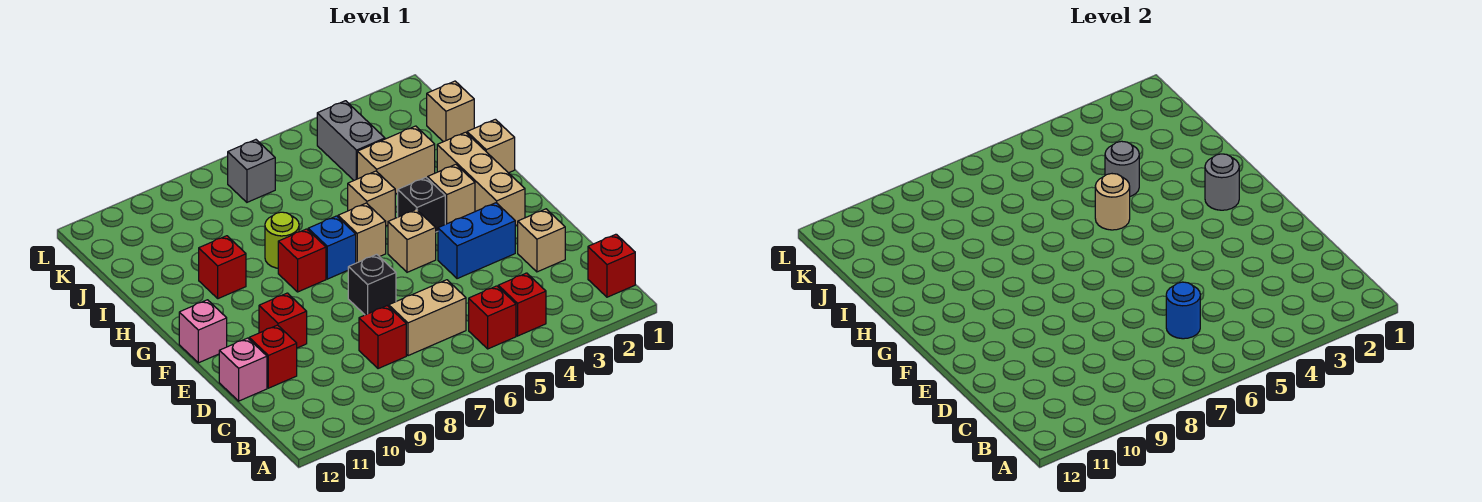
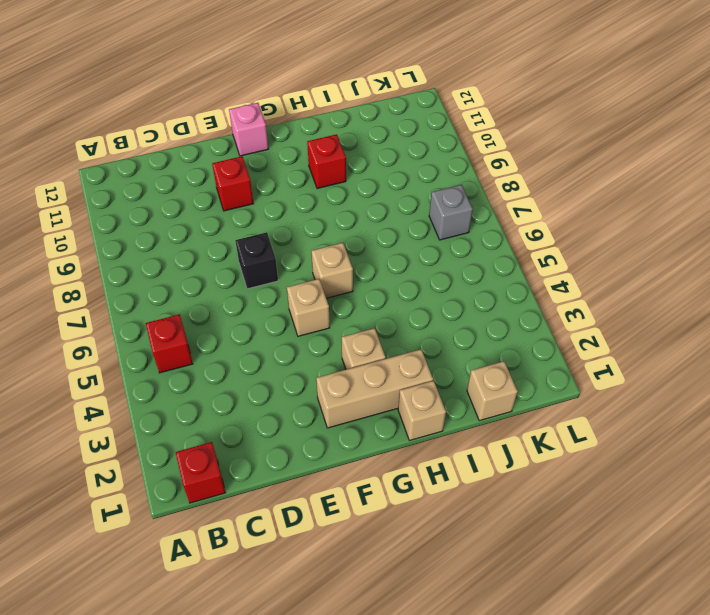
none -> red 1x1 brick [498,273,546,336]
none -> tan 1x2 brick [389,280,466,356]
none -> red 1x1 brick [359,306,406,369]
none -> tan 1x1 brick [518,209,565,272]

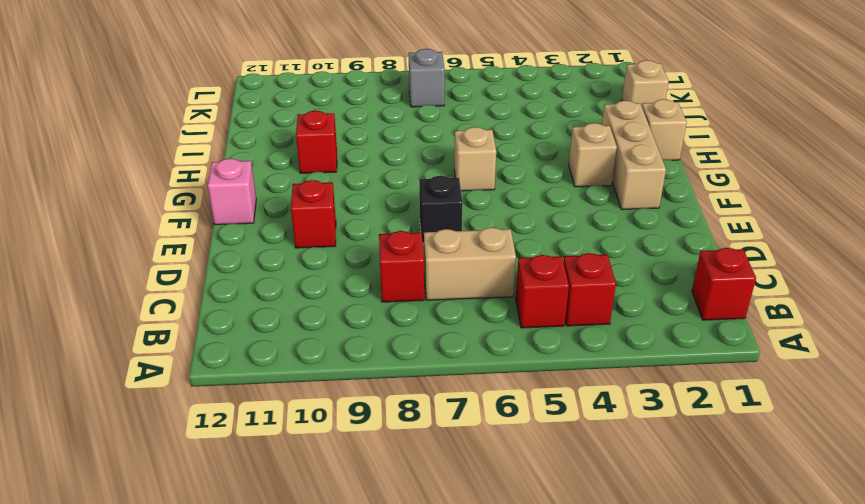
none -> tan 1x1 brick [518,209,565,272]
none -> red 1x1 brick [249,325,297,388]
none -> pink 1x1 brick [219,338,267,401]
none -> blue 1x2 brick [438,203,515,279]

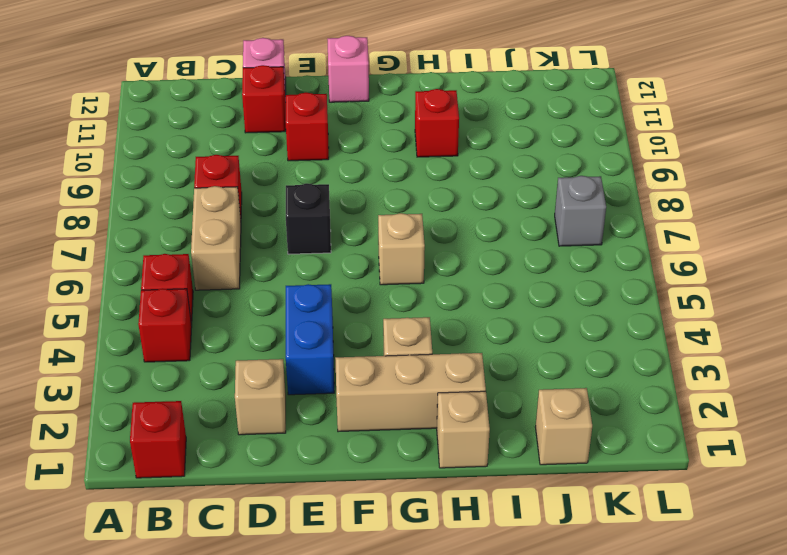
none -> tan 1x1 brick [388,209,436,272]
none -> black 1x1 brick [398,177,445,232]
none -> blue 1x1 brick [308,216,356,279]
none -> red 1x1 brick [278,229,326,292]

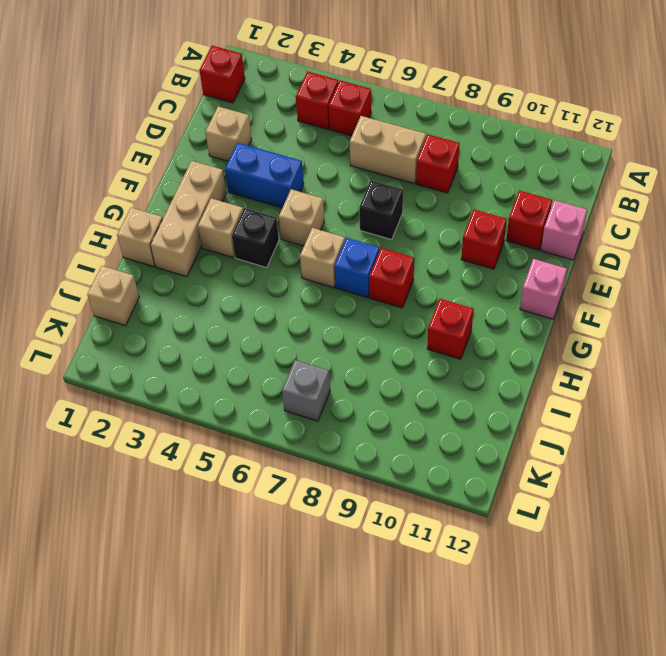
none -> tan 1x1 brick [348,171,395,226]
none -> lime 1x1 round brick [265,212,299,268]
none -> tan 1x2 brick [357,126,435,194]
none -> grey 1x2 brick [317,101,385,180]

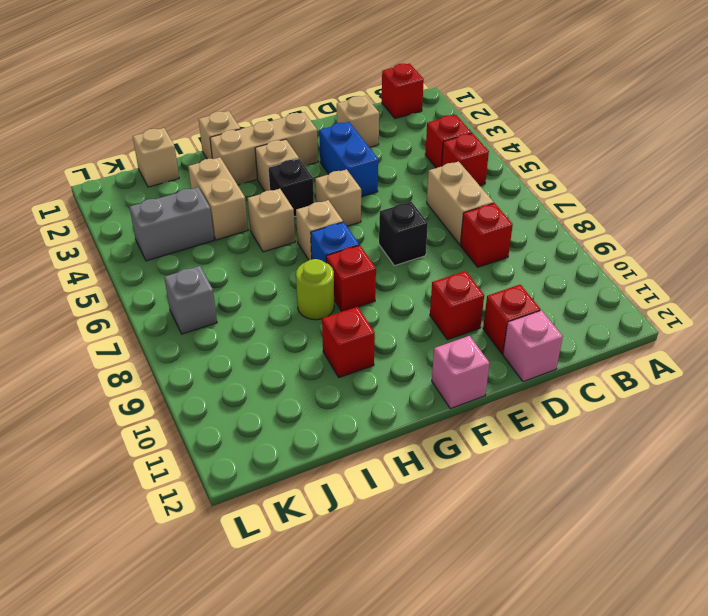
none -> blue 1x1 round brick [1166,282,1200,339]
none -> grey 1x1 round brick [1205,154,1239,210]
none -> tan 1x1 round brick [1095,174,1130,230]
none -> grey 1x1 round brick [1105,141,1139,196]

